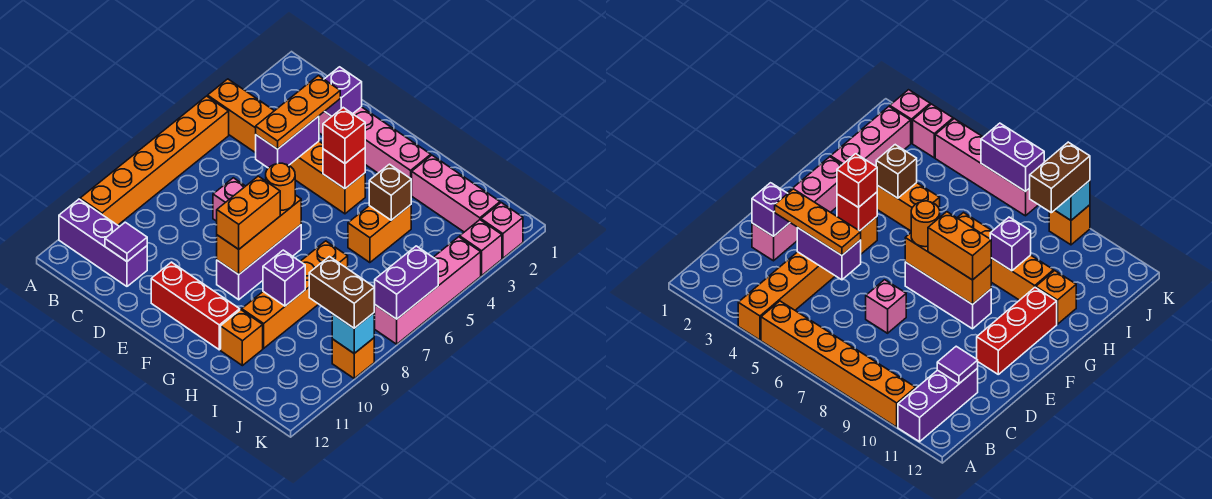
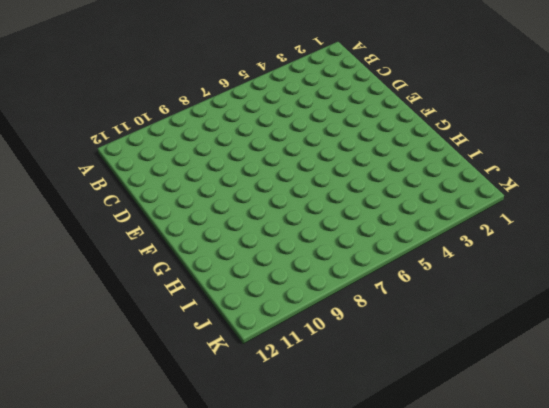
none -> orange 1x6 brick [208,79,365,214]
none -> orange 1x6 brick [80,96,229,225]
none -> purple 1x3 brick [59,199,147,286]

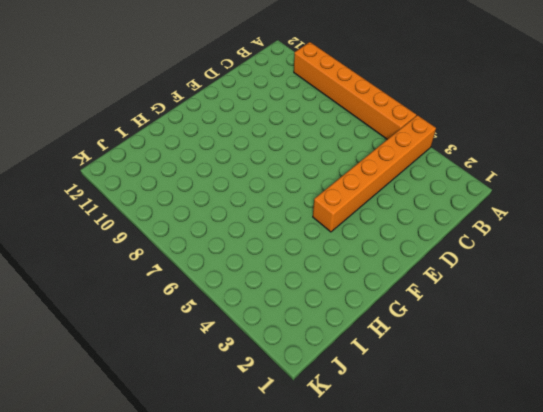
none -> purple 1x3 brick [59,199,147,286]
none -> pink 1x4 brick [319,107,431,194]
none -> pink 1x1 brick [213,178,245,221]

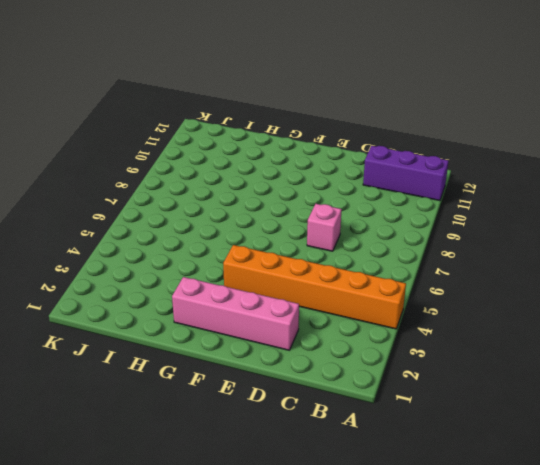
none -> orange 1x6 brick [80,96,229,225]
none -> red 1x3 brick [151,262,240,350]
none -> purple 1x3 brick [217,225,301,300]

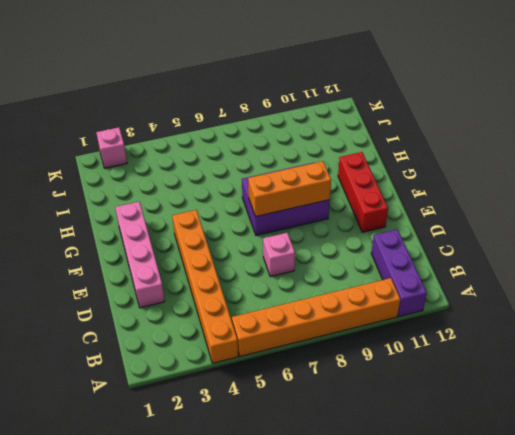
purple 2x3 brick [242,163,330,235] -> purple 1x3 brick [217,225,301,300]
none -> pink 1x3 brick [411,155,500,232]
none -> orange 1x2 brick [348,205,411,263]
none -> orange 1x4 brick [242,241,348,348]

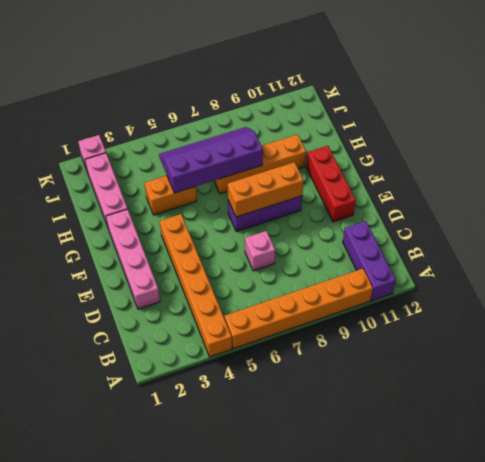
purple 2x4 slope [159,127,263,193] -> none
none -> orange 1x1 brick [221,310,263,366]
none -> pink 1x1 brick [460,220,502,275]
none -> pink 1x4 brick [374,237,481,344]

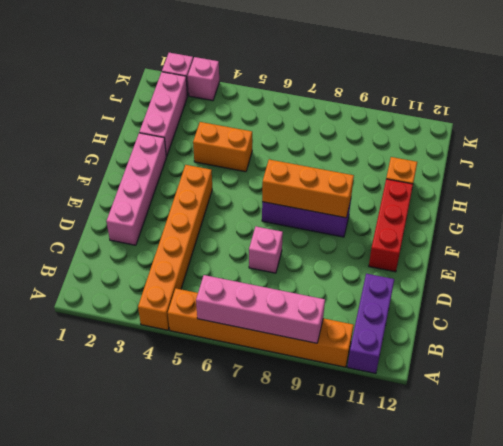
pink 1x4 brick [196,275,325,343] -> pink 1x4 brick moved to [374,237,481,344]
none -> orange 1x4 brick [242,241,348,348]
none -> orange 1x1 brick [332,338,374,378]
none -> purple 1x1 tile [105,222,147,261]

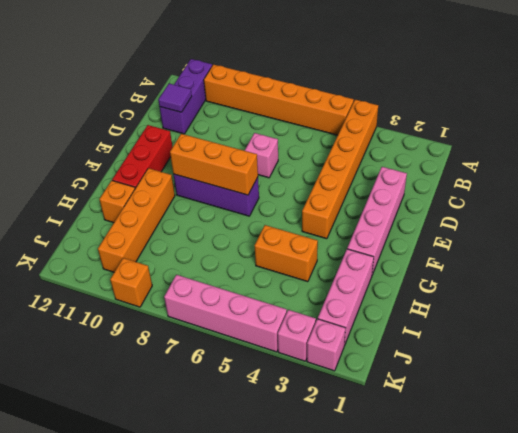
orange 1x4 brick [98,168,175,272] -> orange 1x4 brick turned to [242,241,348,348]
none -> purple 1x1 brick [324,67,362,116]
none -> purple 1x2 brick [256,116,319,168]
none -> red 1x1 brick [323,148,365,189]

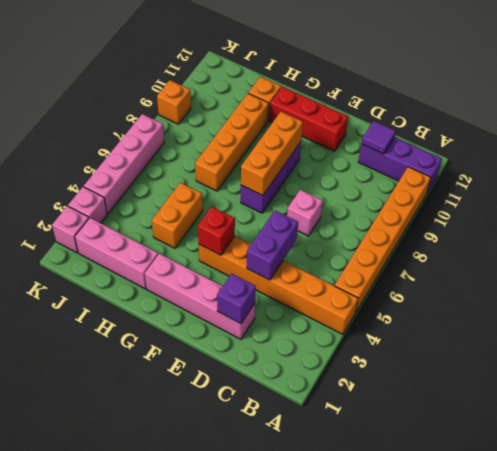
none -> brown 1x1 brick [369,164,411,220]
none -> purple 1x1 brick [263,250,305,306]
none -> purple 1x2 brick [375,246,438,319]

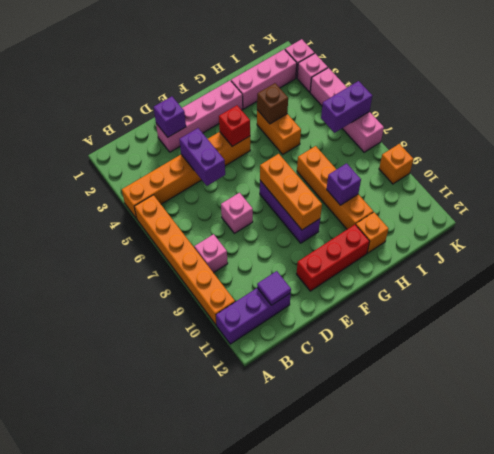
pink 1x1 brick [194,234,228,273] -> none
purple 1x2 brick [321,81,372,133] -> purple 1x2 brick turned to [375,246,438,319]
none -> cyan 1x1 brick [332,313,374,353]
none -> orange 1x3 plate [256,76,340,149]
none -> red 1x1 brick [323,108,365,163]

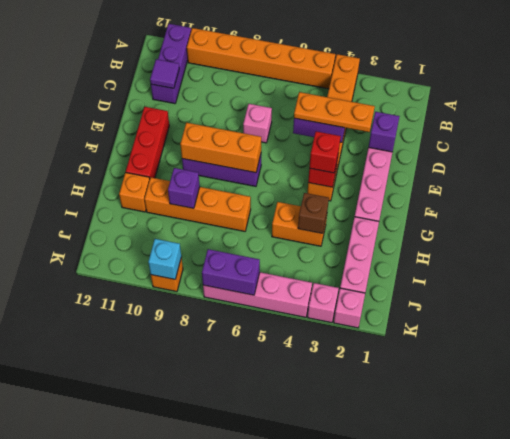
none -> orange 1x1 round brick [266,163,295,210]
none -> orange 1x2 brick [217,176,280,249]
none -> brown 1x2 brick [309,257,374,328]

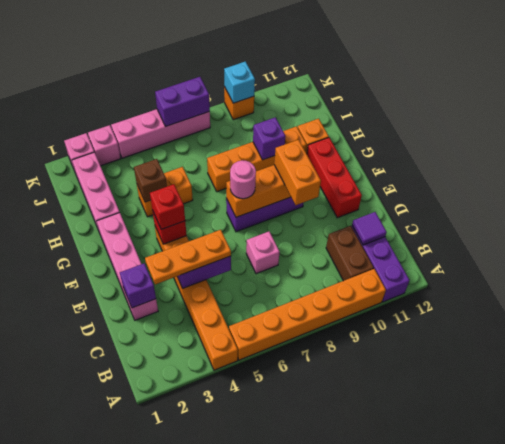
brown 1x2 brick [326,226,374,281] -> brown 1x2 brick moved to [309,257,374,328]
orange 1x2 brick [274,140,321,205] -> orange 1x2 brick turned to [217,176,280,249]
pink 1x1 round brick [230,160,256,199] -> orange 1x1 round brick [266,163,295,210]

